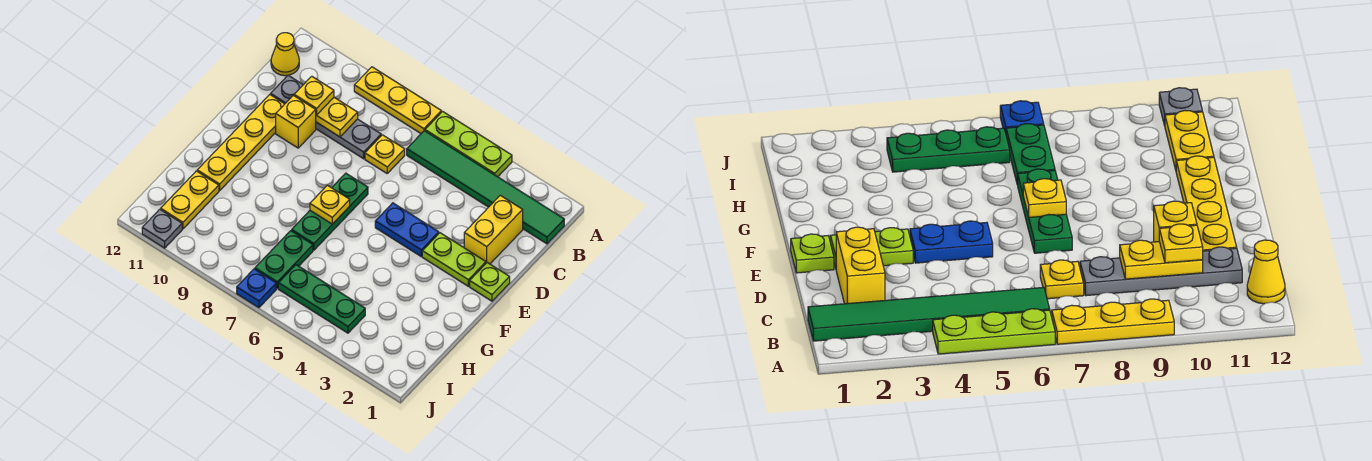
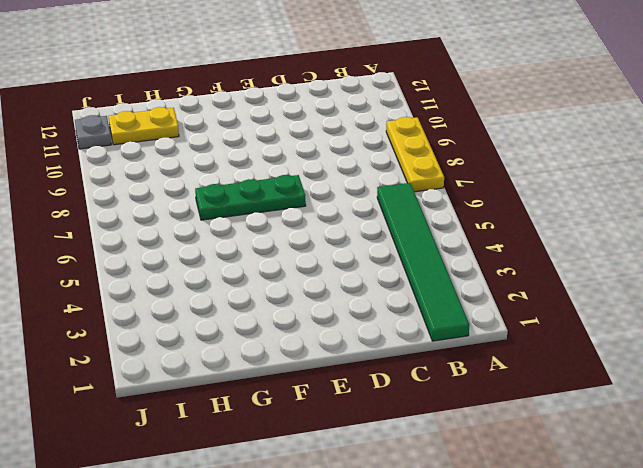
none -> lime 1x3 plate [425,112,512,177]
none -> yellow 1x1 cone [271,33,299,76]
none -> yellow 1x2 brick [464,195,523,264]

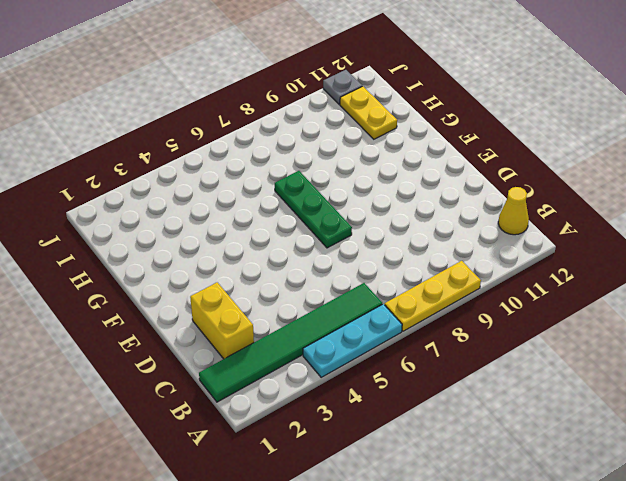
cyan 1x3 plate [303,304,402,377] -> lime 1x3 plate [425,112,512,177]
none -> yellow 1x1 plate [365,135,405,173]
none -> grey 1x4 plate [271,75,381,159]
none -> yellow 1x1 brick [276,95,316,148]

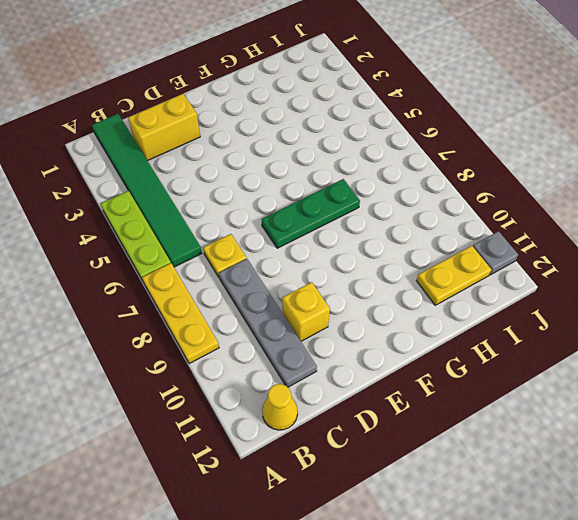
none -> yellow 1x4 plate [197,95,284,191]
none -> lime 1x1 plate [470,263,510,301]
none -> lime 1x2 plate [422,233,486,286]

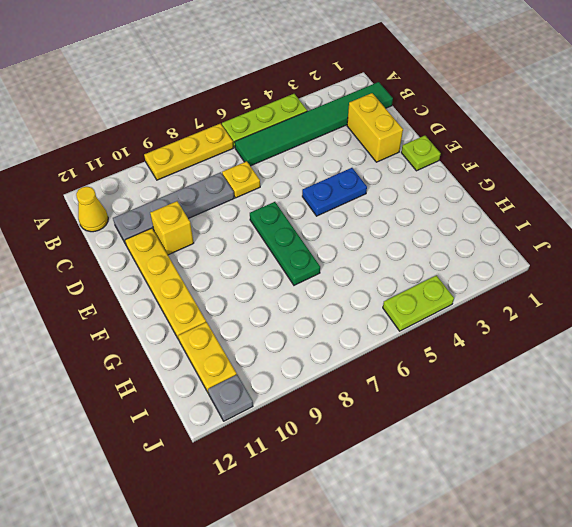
lime 1x2 plate [383,275,454,331] -> lime 1x2 plate moved to [422,233,486,286]
none -> green 1x2 plate [255,231,313,288]
none -> green 1x3 plate [278,265,365,333]
none -> blue 1x1 plate [237,269,276,308]

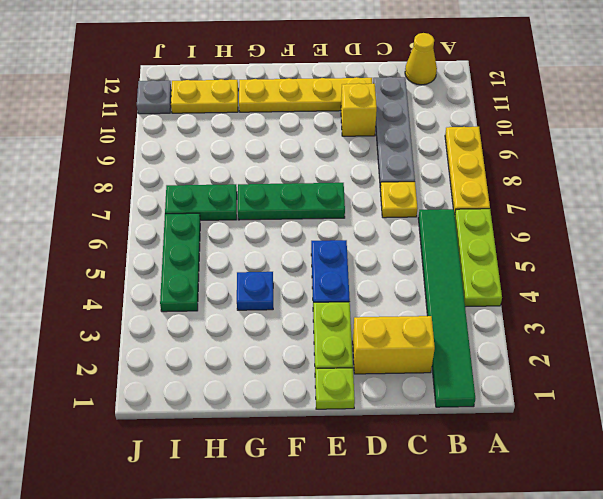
blue 1x1 plate [237,272,273,310] -> blue 1x1 plate moved to [237,269,276,308]
none -> yellow 1x2 plate [316,97,358,137]
none -> yellow 1x1 plate [310,185,350,224]
none -> yellow 1x1 plate [294,76,334,115]

